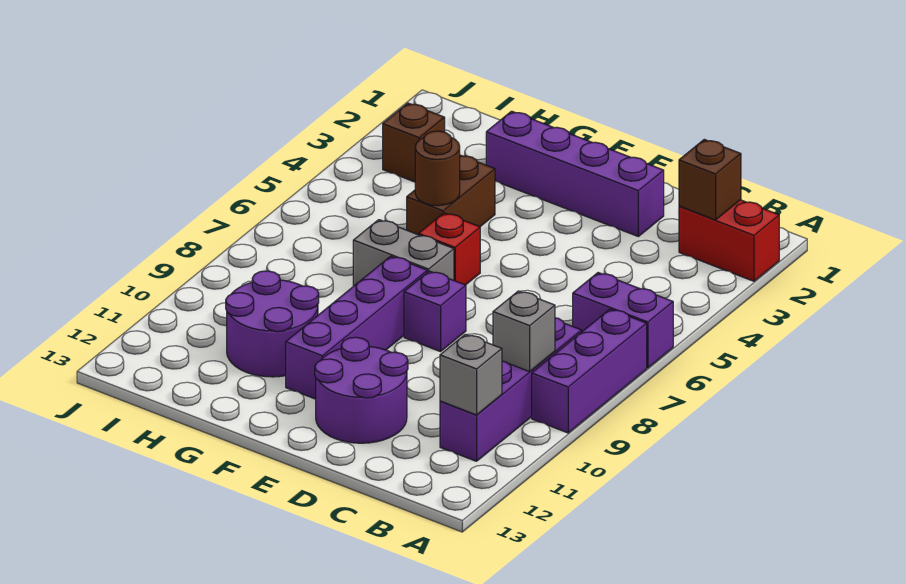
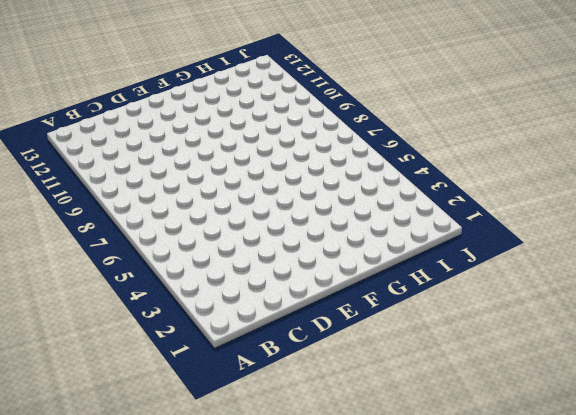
none -> red 1x2 brick [679,200,779,281]
none -> purple 1x2 brick [573,273,673,368]
none -> purple 1x3 brick [532,309,647,433]

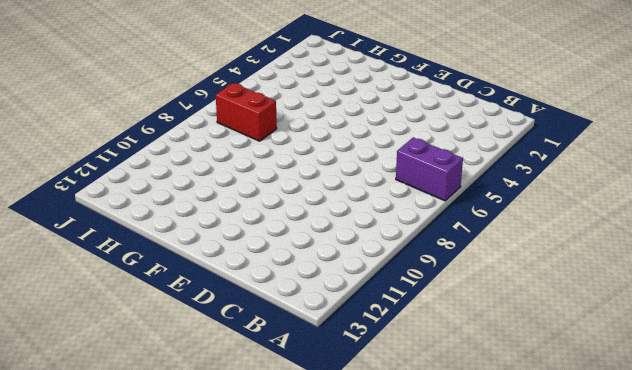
red 1x2 brick [216,83,277,141] -> red 1x2 brick moved to [679,200,779,281]
none -> purple 1x3 brick [532,309,647,433]
none -> purple 1x4 brick [440,318,582,461]
none -> purple 1x4 brick [486,111,664,236]

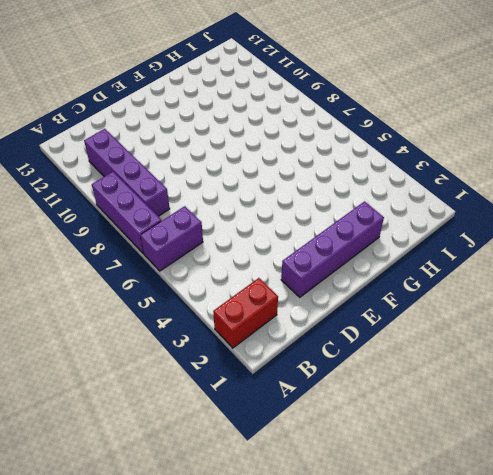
none -> purple 2x2 round brick [315,337,408,443]
none -> purple 1x1 brick [404,271,466,352]
none -> red 1x1 brick [419,213,480,285]

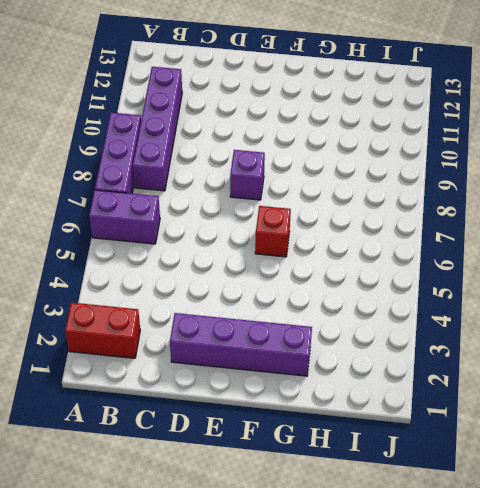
none -> purple 2x2 round brick [315,337,408,443]
none -> grey 1x2 brick [353,220,454,286]
none -> purple 1x4 brick [286,256,427,399]

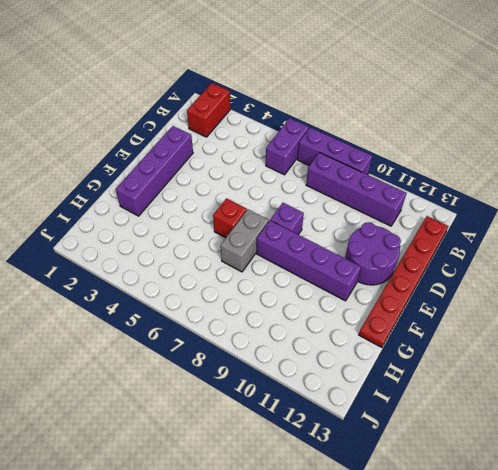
red 1x6 plate [359,216,449,347] -> none
none -> brown 1x2 brick [407,155,495,235]
none -> purple 2x2 round brick [226,271,319,377]
none -> brown 1x1 brick [383,103,445,182]

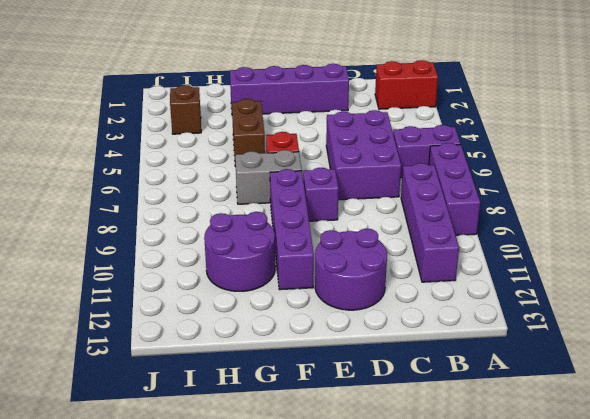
purple 2x3 brick [326,110,401,200] -> none
none -> brown 1x1 brick [679,139,741,220]
none -> grey 1x1 brick [493,291,555,372]
none -> grey 1x1 brick [440,334,502,415]

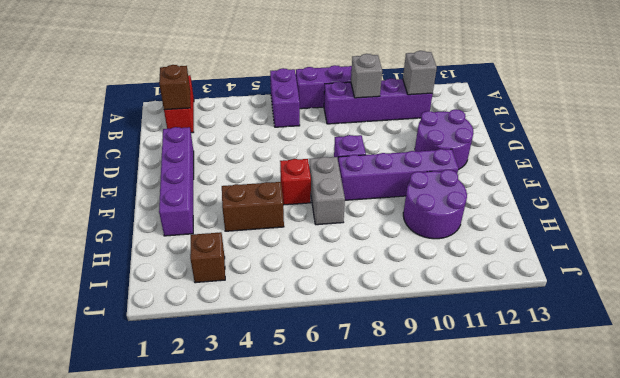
none -> brown 1x1 round brick [415,131,460,206]

